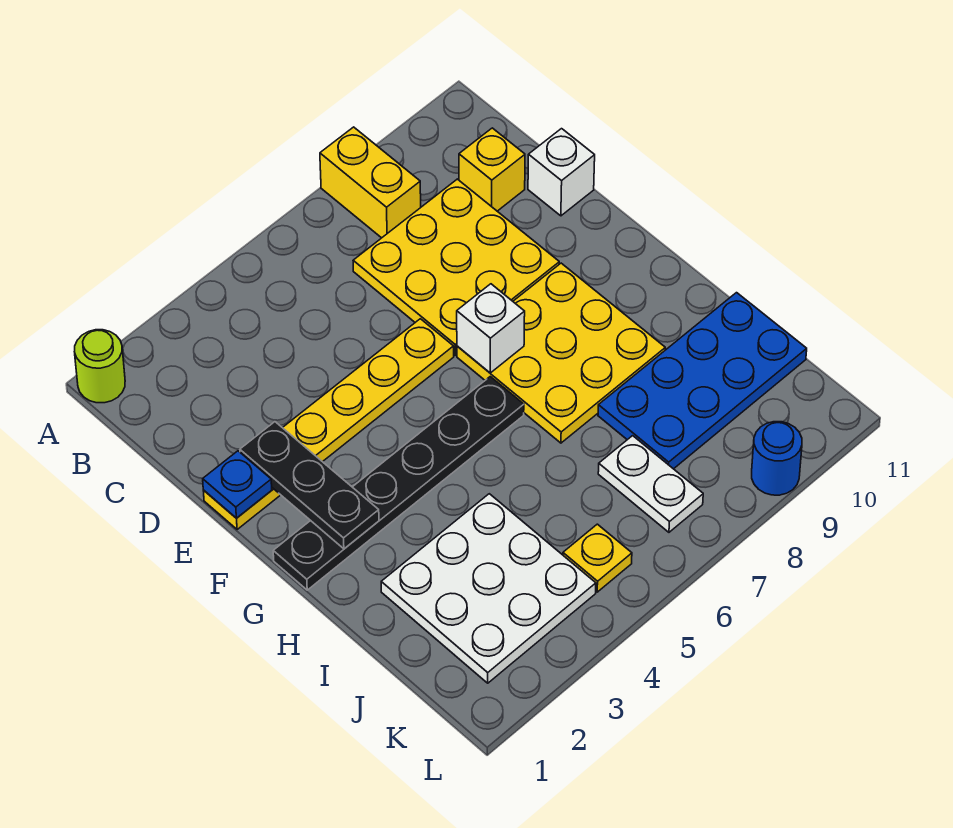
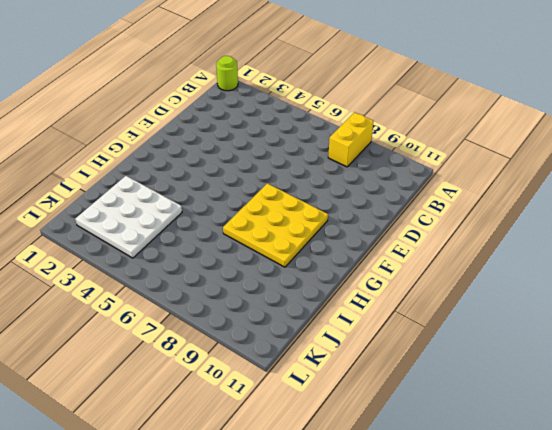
none -> yellow 3x3 plate [353,179,559,355]
none -> yellow 1x1 brick [459,128,525,211]
none -> white 1x1 brick [528,129,595,216]

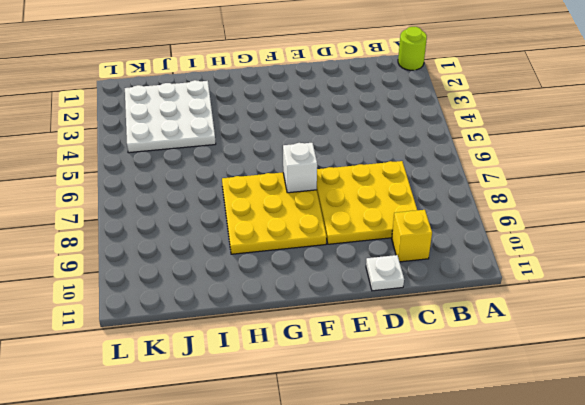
white 1x1 plate [366,255,404,291] -> white 1x1 brick [528,129,595,216]
none -> yellow 1x2 brick [320,127,421,238]
none -> yellow 1x6 plate [203,319,454,530]
none -> black 1x6 plate [273,377,524,590]

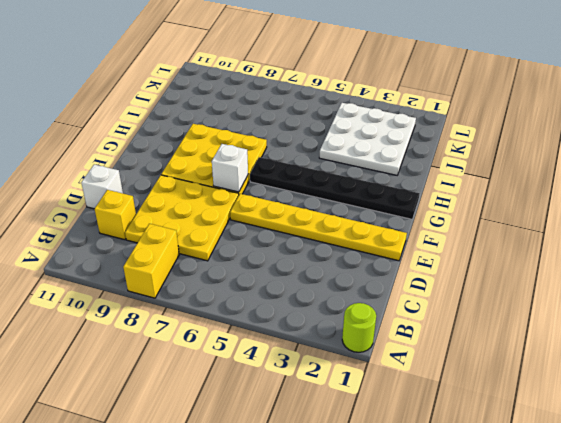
none -> blue 2x4 plate [598,293,807,469]
none -> white 1x2 plate [598,436,703,532]
none -> yellow 1x1 plate [563,524,632,592]

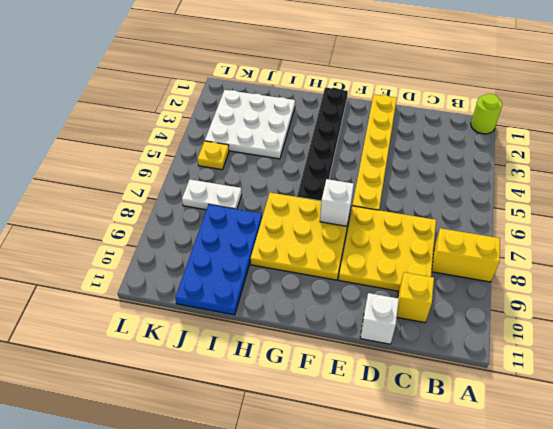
none -> blue 1x1 round brick [752,422,802,495]
none -> blue 1x1 plate [203,451,272,518]
none -> black 1x3 plate [240,422,379,549]

